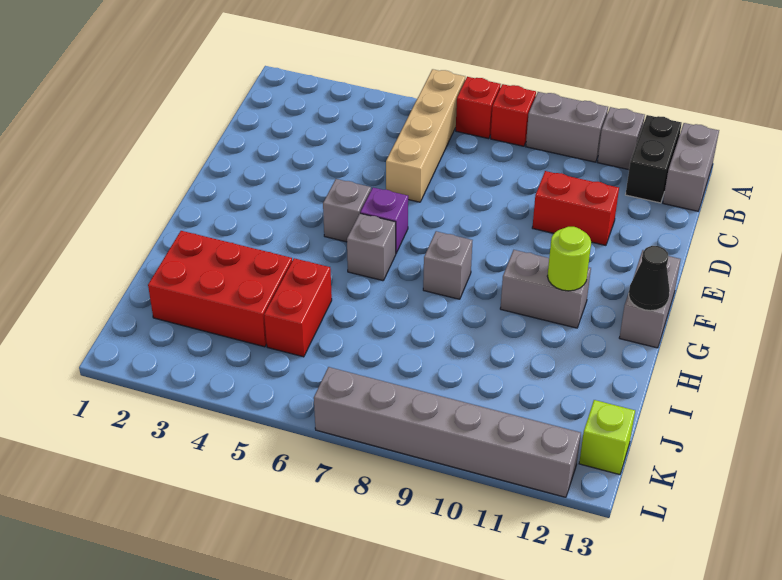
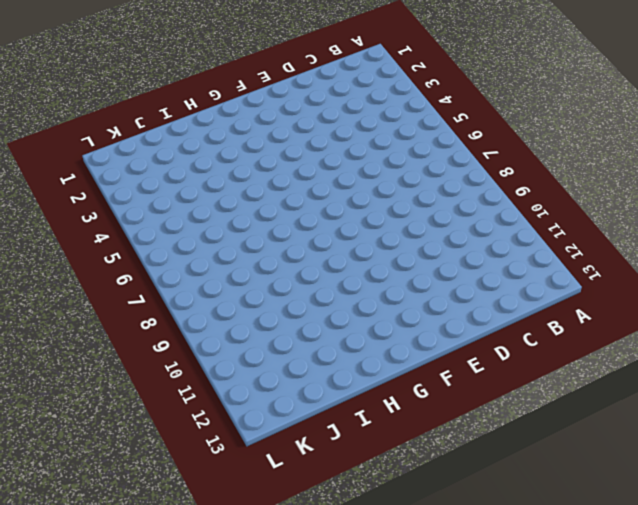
none -> tan 1x4 brick [386,69,465,202]
none -> red 1x1 brick [456,77,501,139]
none -> red 1x1 brick [491,84,536,146]

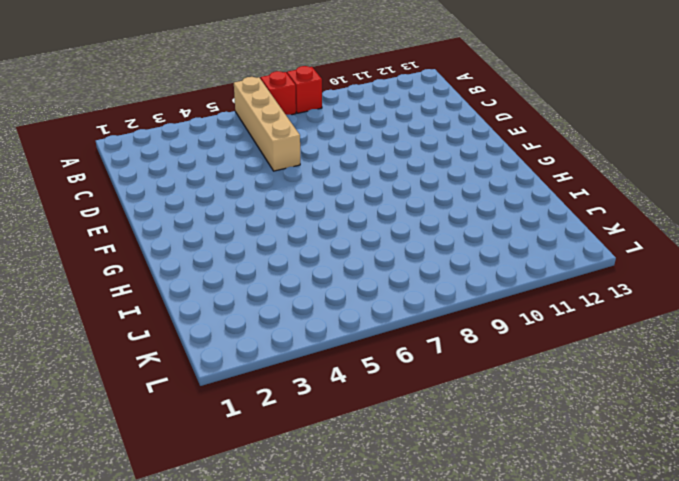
none -> grey 1x2 brick [526,92,608,162]
none -> grey 1x1 brick [598,107,645,170]
none -> black 1x2 brick [626,115,682,203]

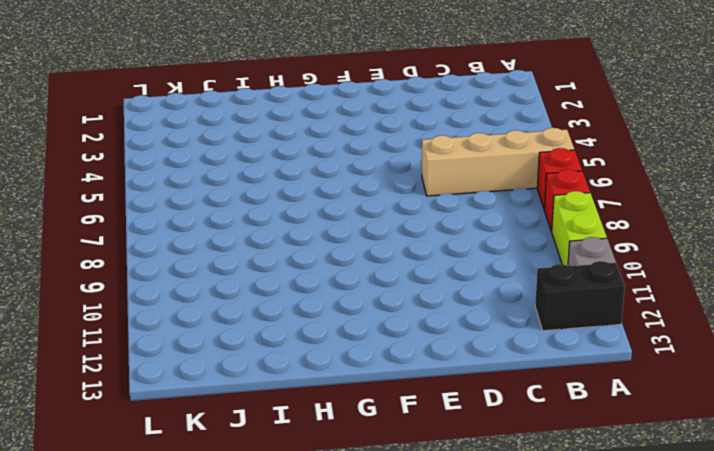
lime 1x2 brick [552,191,607,266] -> grey 1x2 brick [526,92,608,162]
none -> grey 1x2 brick [663,123,719,211]
none -> red 1x2 brick [532,171,619,245]
none -> grey 1x1 brick [323,179,371,242]

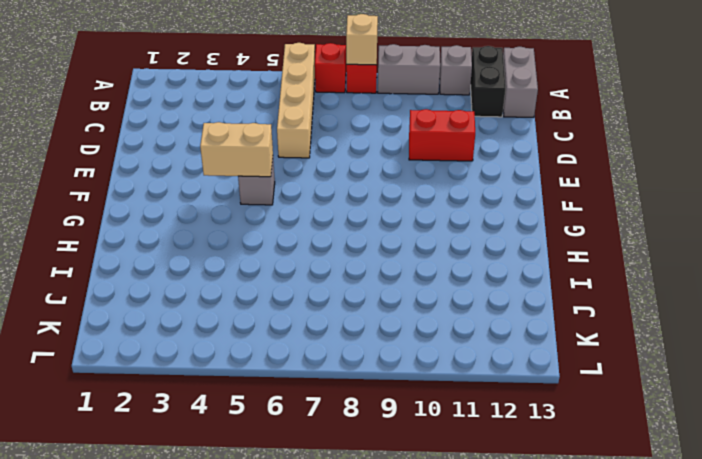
tan 1x1 brick [346,14,378,65] -> none
tan 1x2 brick [200,122,273,177] -> none
none -> purple 1x1 brick [360,188,408,253]
none -> grey 1x2 brick [619,250,681,348]
none -> grey 1x1 brick [347,213,396,281]

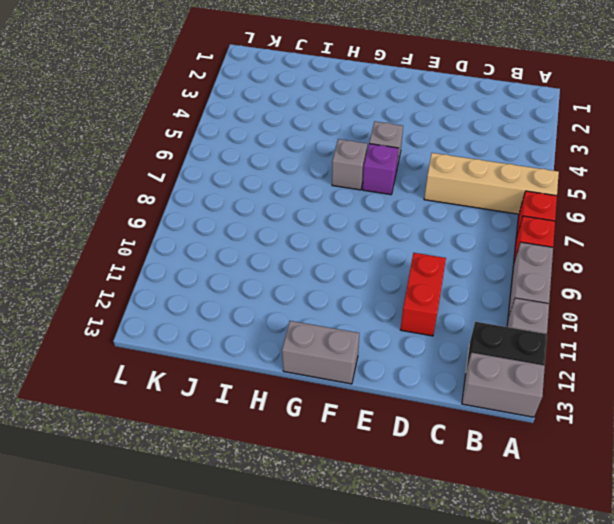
none -> grey 1x1 brick [423,231,472,299]
none -> grey 1x2 brick [500,250,591,328]
none -> red 2x3 brick [148,231,292,347]

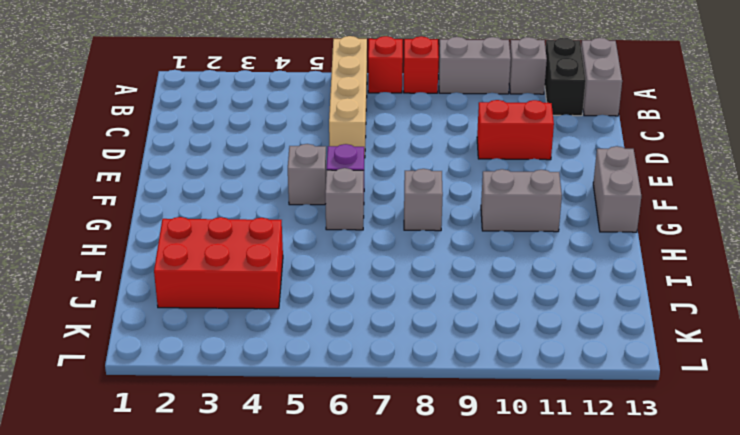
none -> red 1x2 brick [264,258,332,357]
none -> lime 1x1 brick [579,400,635,475]
none -> grey 1x6 brick [314,367,581,497]

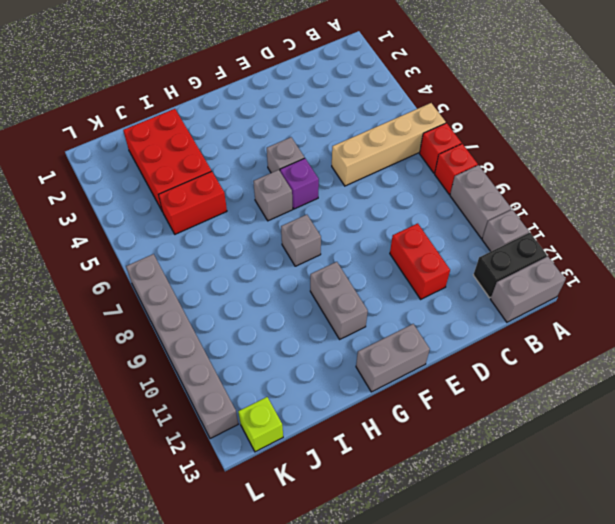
none -> lime 1x1 round brick [547,227,591,291]
none -> black 1x1 cone [629,246,670,311]

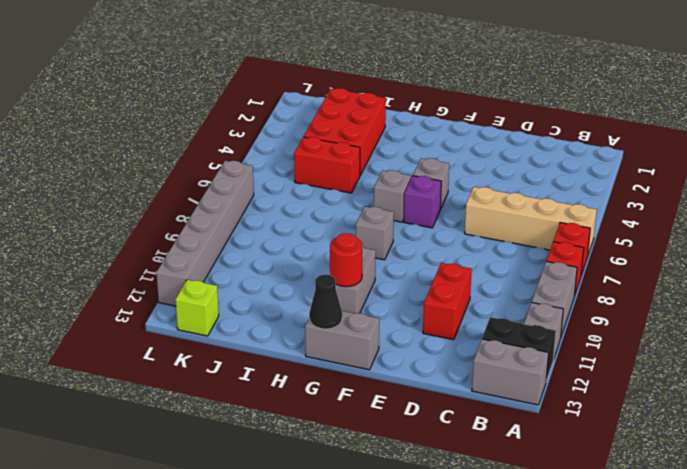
red 1x1 round brick [330,233,362,287] -> lime 1x1 round brick [547,227,591,291]

